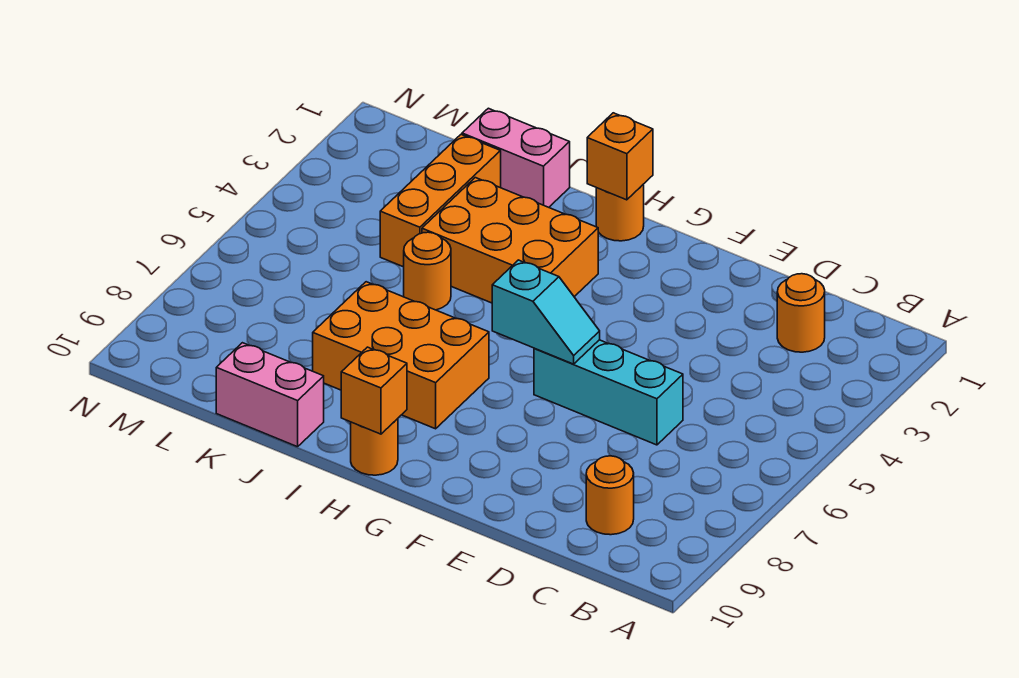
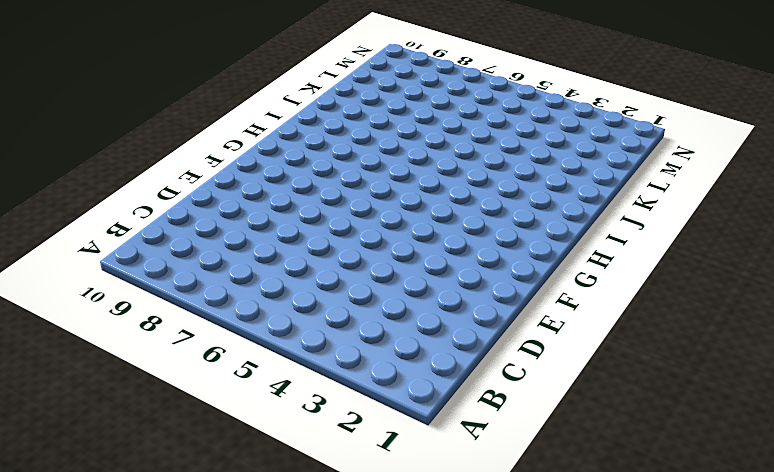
none -> orange 1x1 round brick [777,274,825,352]
none -> orange 1x1 round brick [586,456,634,535]
none -> cyan 1x3 brick [534,340,683,445]

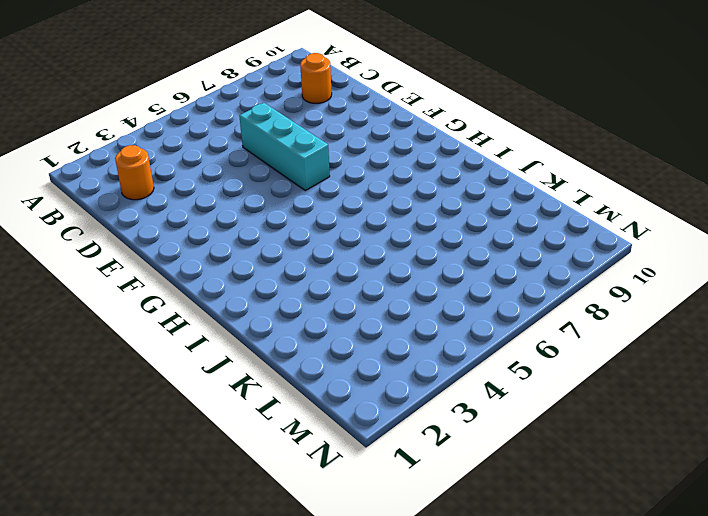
none -> orange 1x1 round brick [596,184,644,241]
none -> orange 2x3 brick [422,178,598,303]
none -> orange 2x3 brick [313,282,489,429]

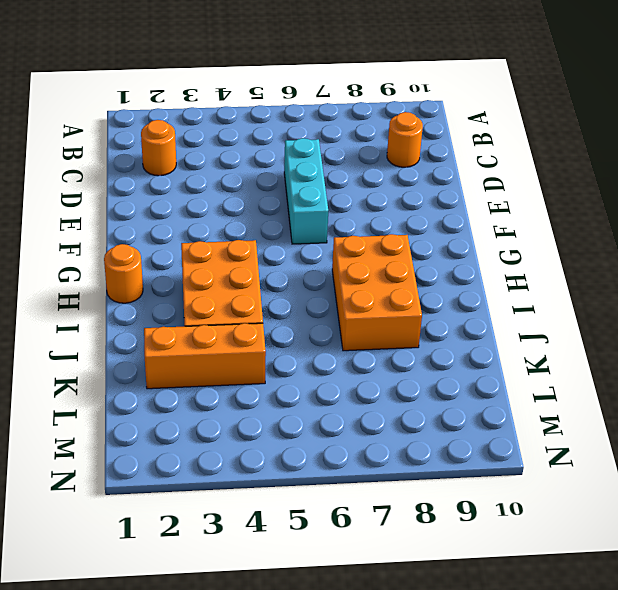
none -> orange 1x1 round brick [351,419,398,475]
none -> pink 1x2 brick [462,108,570,207]
none -> orange 1x1 round brick [404,232,451,310]

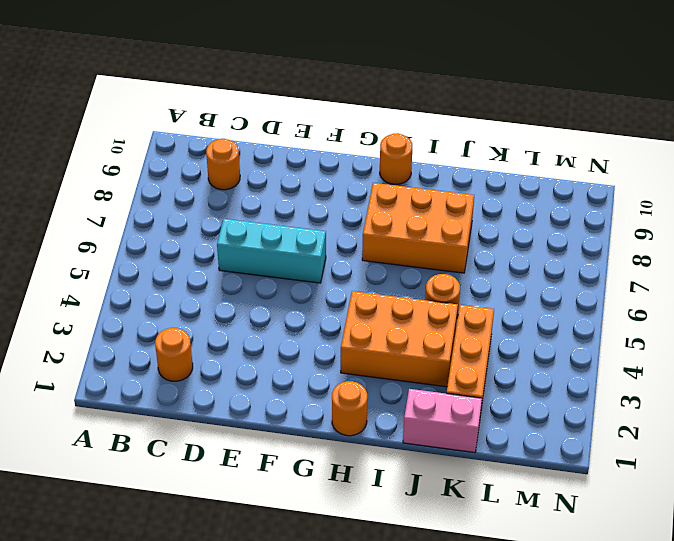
none -> pink 1x2 brick [216,343,324,447]
none -> cyan 1x2 slope [492,260,600,364]
none -> orange 1x1 brick [587,113,653,200]

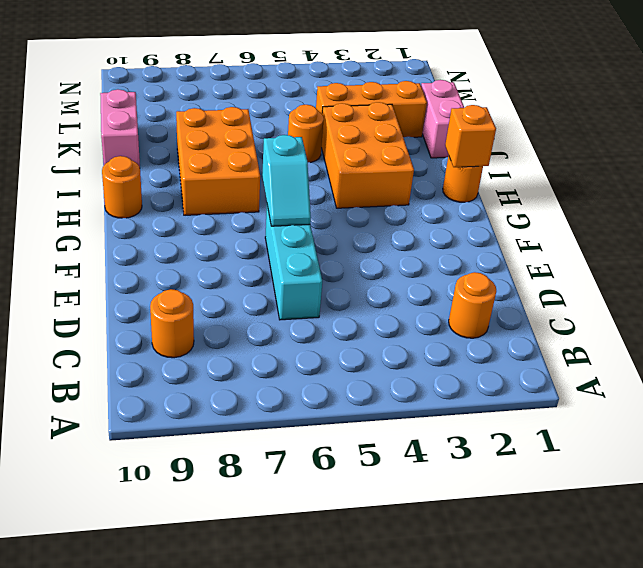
none -> orange 1x1 brick [341,347,407,434]

